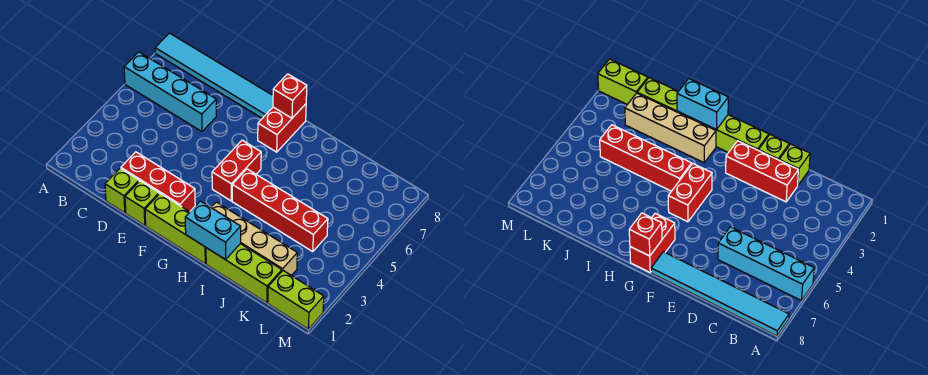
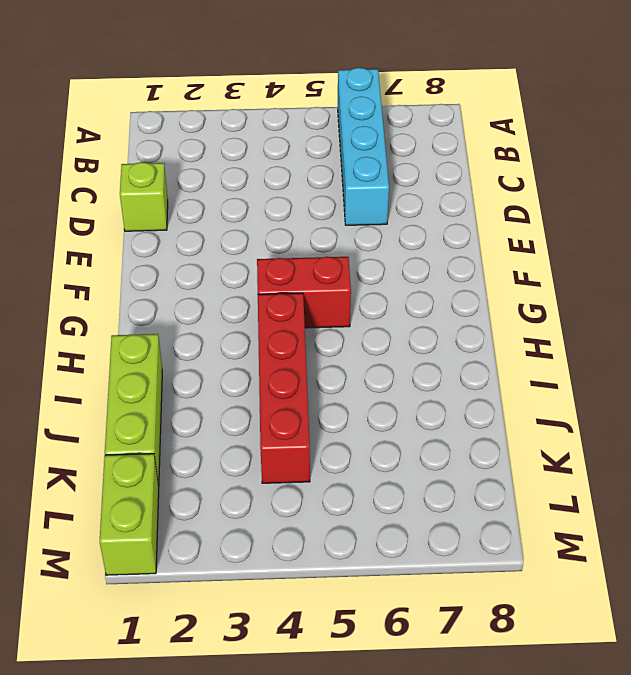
none -> cyan 1x6 tile [155,33,273,118]
none -> red 1x3 brick [121,152,195,212]
none -> lime 1x1 brick [125,181,159,225]

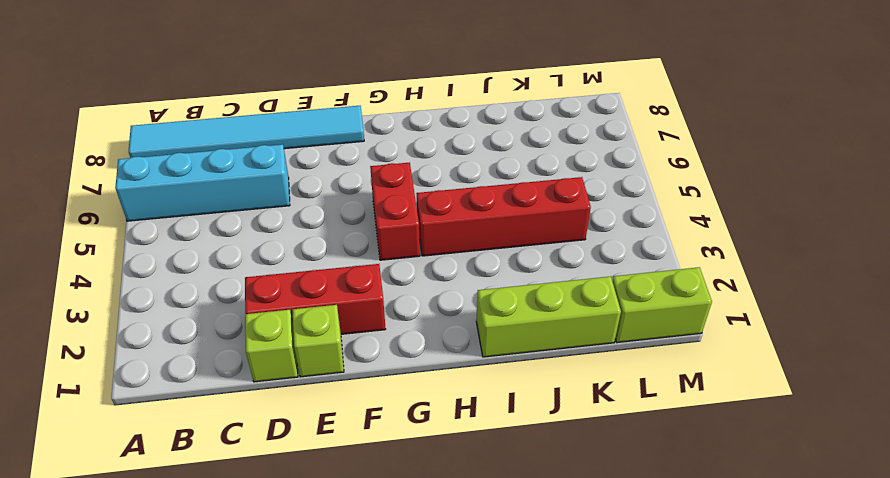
none -> lime 1x3 brick [145,193,206,264]
none -> red 1x2 brick [258,104,306,152]
none -> tan 1x4 brick [211,202,297,276]

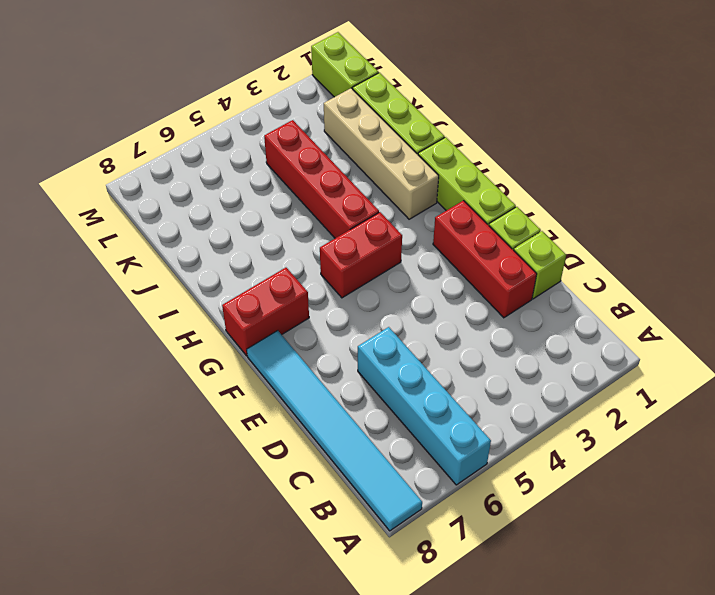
none -> red 1x1 brick [273,74,307,118]
none -> cyan 1x2 brick [185,201,241,260]

